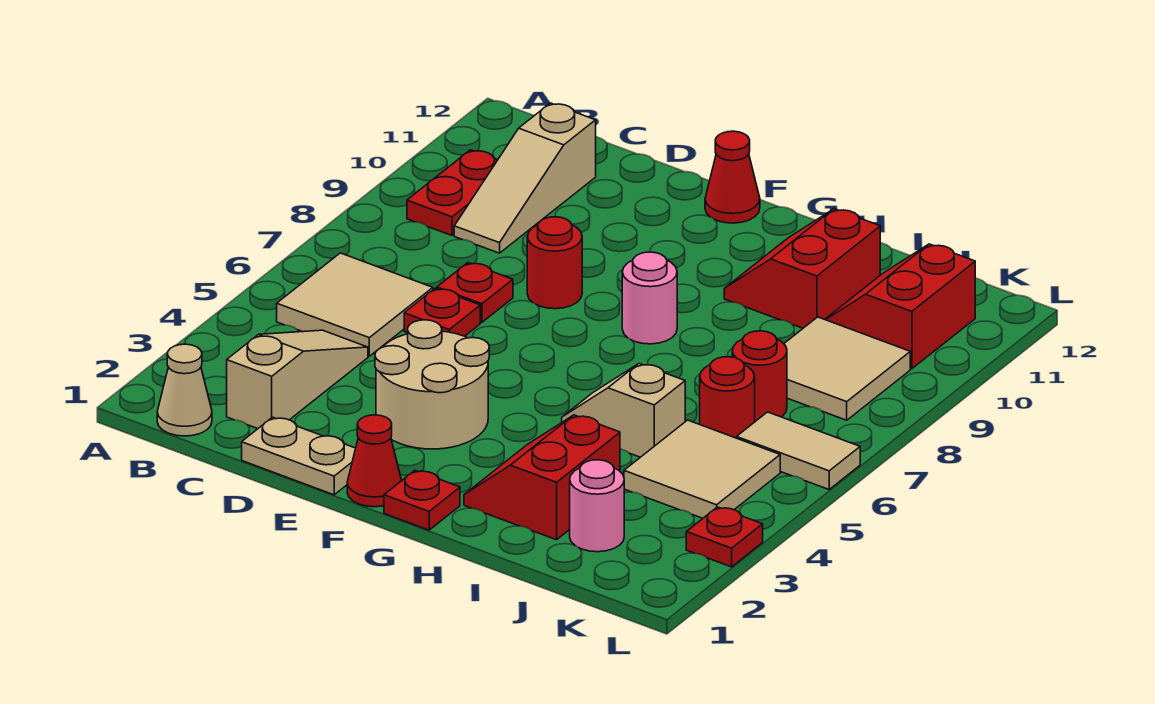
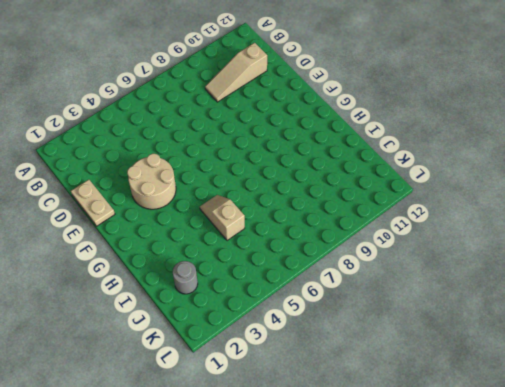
grey 1x1 round brick [173,261,198,294] -> pink 1x1 round brick [570,460,624,552]
none -> tan 1x1 cone [157,344,212,436]
none -> tan 2x2 tile [277,253,433,356]
none -> red 1x2 plate [407,150,497,235]

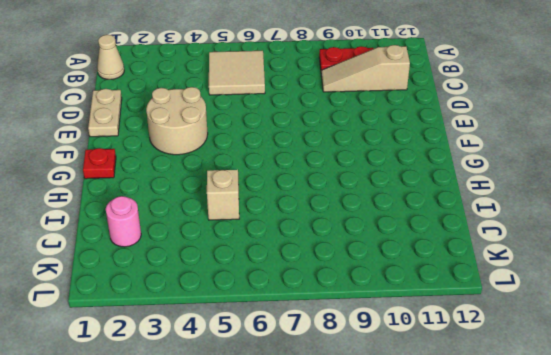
none -> tan 1x3 slope [227,330,368,429]
none -> red 1x1 plate [404,288,480,336]
none -> red 1x1 plate [437,263,513,322]

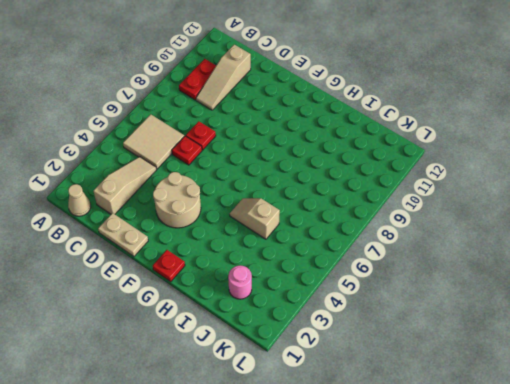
none -> red 1x1 round brick [527,217,582,309]
none -> red 1x1 cone [347,415,402,507]
none -> red 1x1 cone [705,131,760,223]

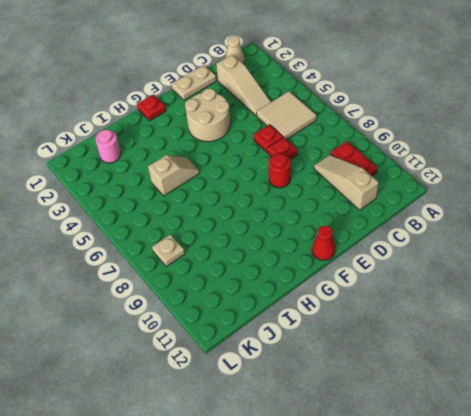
tan 1x1 plate [152,235,185,267] -> tan 2x2 tile [784,317,910,420]
none -> red 1x1 cone [347,415,402,507]
none -> pink 1x1 round brick [622,252,677,344]
none -> red 2x2 slope [464,415,620,540]

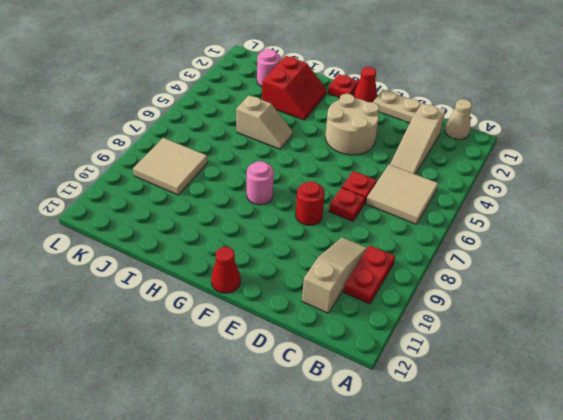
none -> red 2x2 slope [724,209,880,328]
none -> tan 2x2 tile [624,420,780,518]
none -> red 1x1 round brick [700,357,755,438]

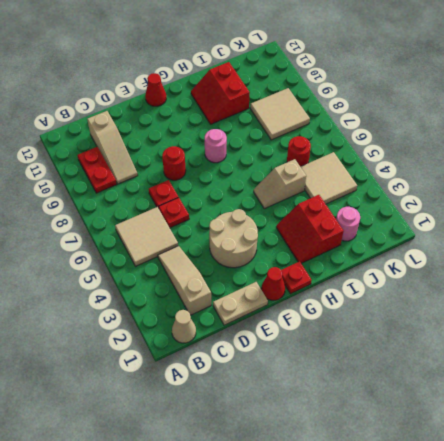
none -> red 1x1 round brick [732,331,787,421]
none -> red 2x2 slope [825,244,975,369]
none -> tan 1x2 tile [737,412,860,489]

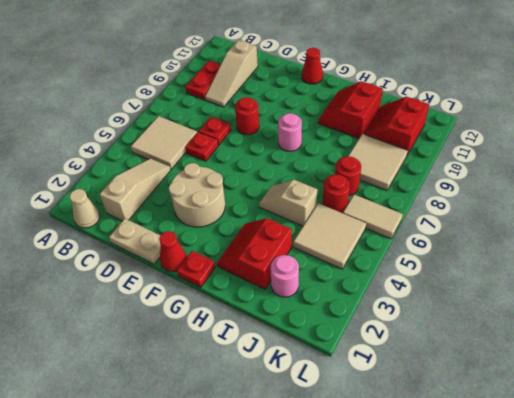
none -> red 1x1 plate [686,507,763,567]

